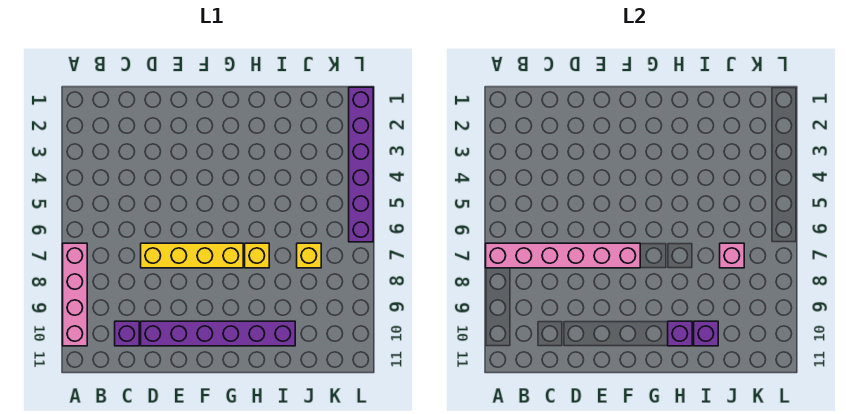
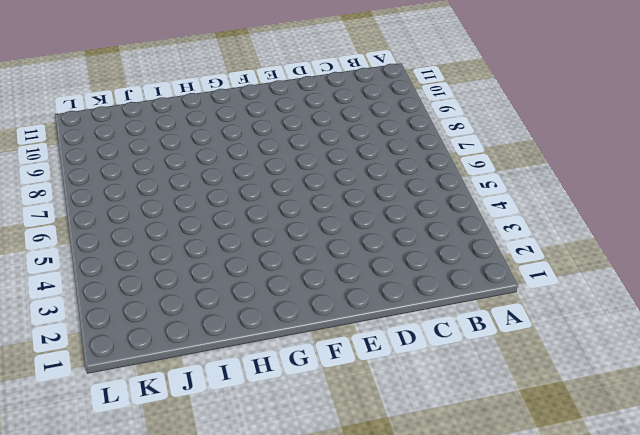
none -> pink 1x4 brick [63,243,87,346]
none -> purple 1x1 brick [115,321,139,346]

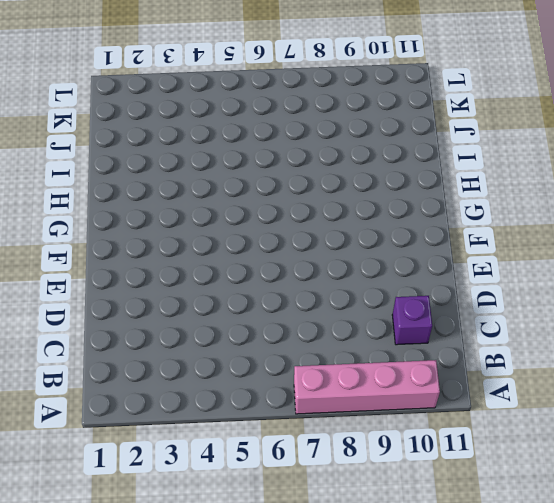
none -> yellow 1x4 brick [141,243,243,268]
none -> purple 1x6 brick [141,321,295,346]

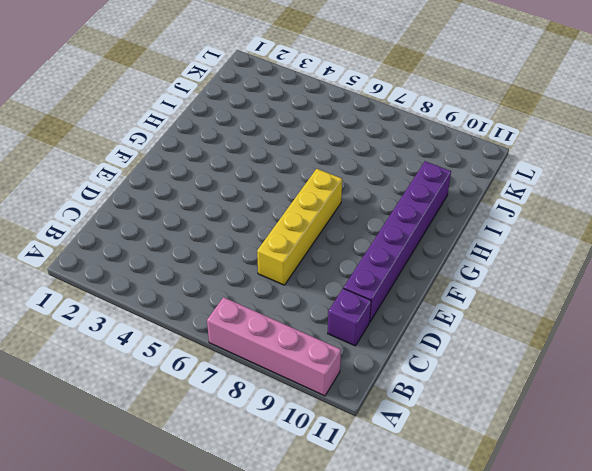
none -> yellow 1x1 brick [245,243,269,268]
none -> yellow 1x1 brick [297,243,321,268]

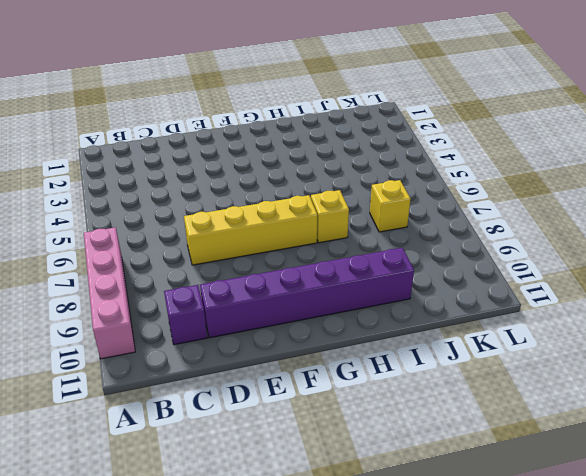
none -> purple 1x6 brick [349,87,373,242]
none -> pink 1x6 brick [486,243,640,268]

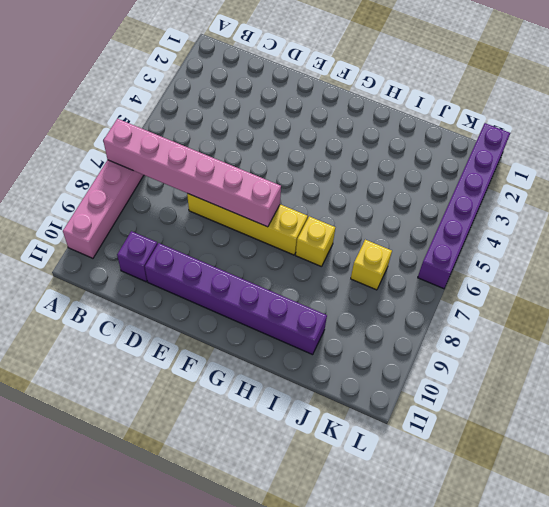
none -> purple 1x1 brick [668,321,692,346]
none -> purple 1x1 brick [694,321,718,346]

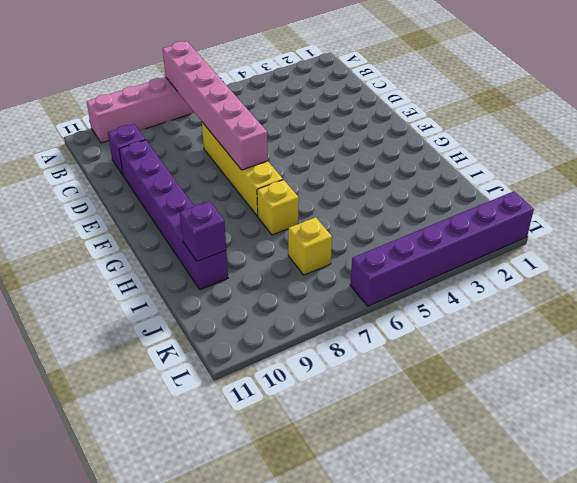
none -> purple 1x1 brick [668,321,692,346]
none -> pink 1x1 brick [720,243,744,268]

